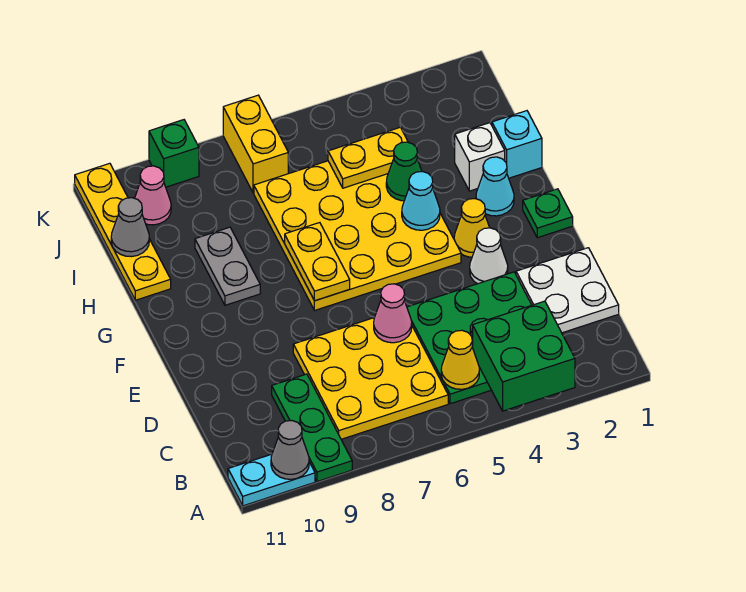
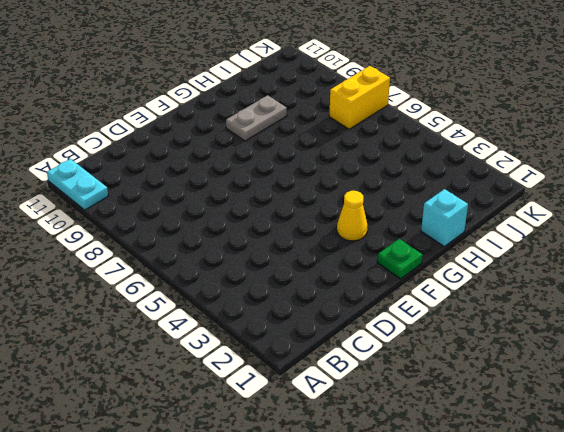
none -> green 1x3 plate [272,374,352,482]
none -> green 3x3 plate [407,272,531,404]
none -> yellow 3x3 plate [293,318,448,439]

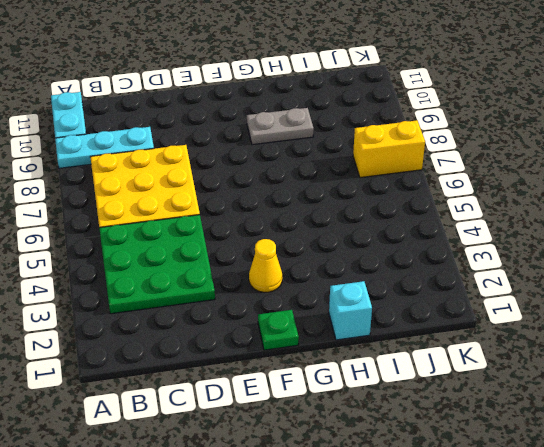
cyan 1x3 plate [55,127,154,168] -> green 1x3 plate [272,374,352,482]
none -> white 2x2 plate [516,248,619,333]
none -> white 1x1 cone [470,228,508,284]
none -> yellow 4x4 plate [254,161,461,310]

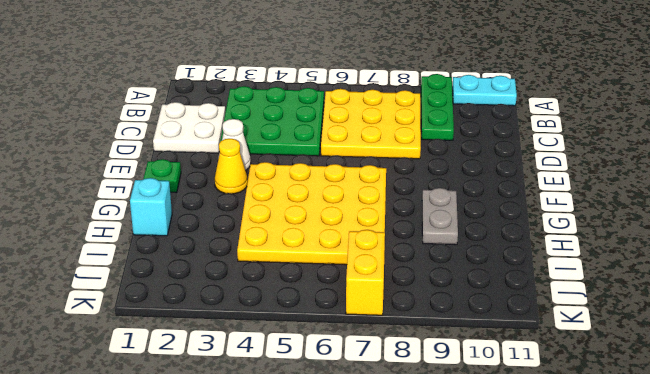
none -> cyan 1x1 cone [476,157,514,216]
none -> white 1x1 brick [455,123,505,191]
none -> yellow 1x4 plate [75,163,171,300]

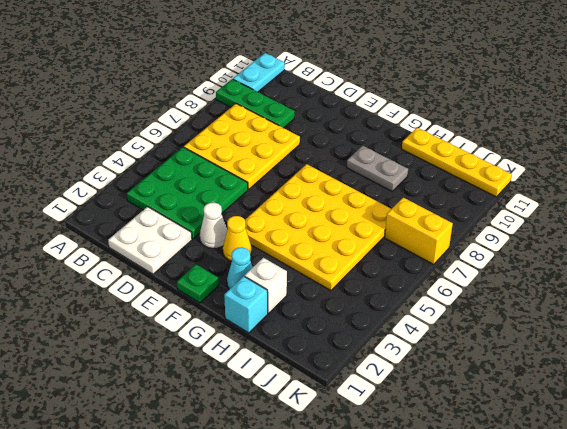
none -> pink 1x1 cone [135,166,171,225]
none -> green 1x1 brick [149,120,199,187]
none -> green 2x2 brick [473,301,575,411]

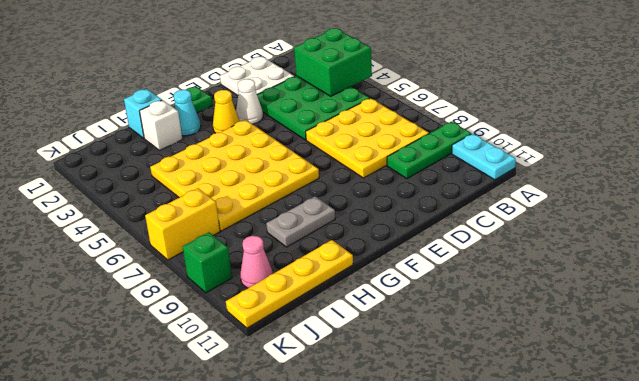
none -> grey 1x1 cone [271,421,309,479]
none -> yellow 1x1 cone [441,330,479,389]
none -> pink 1x1 cone [374,284,412,343]

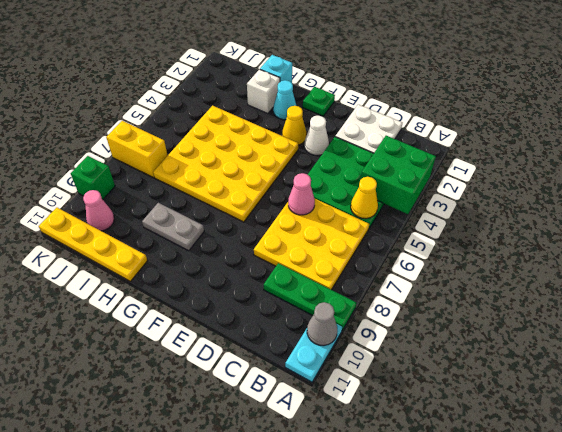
none -> yellow 1x2 plate [285,223,350,301]
none -> cyan 1x1 cone [402,171,440,230]
none -> green 1x1 cone [386,142,422,201]

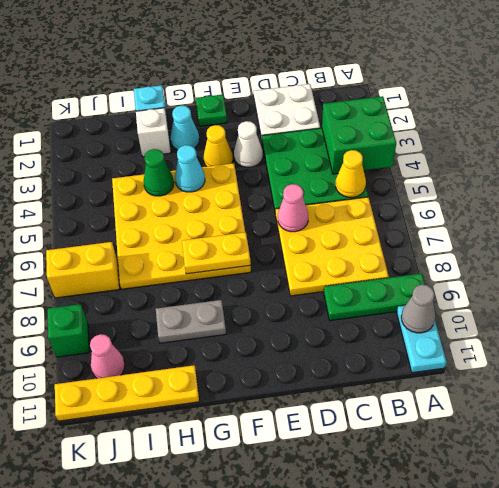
none -> yellow 1x2 plate [328,127,408,188]
none -> grey 1x1 cone [111,198,149,257]

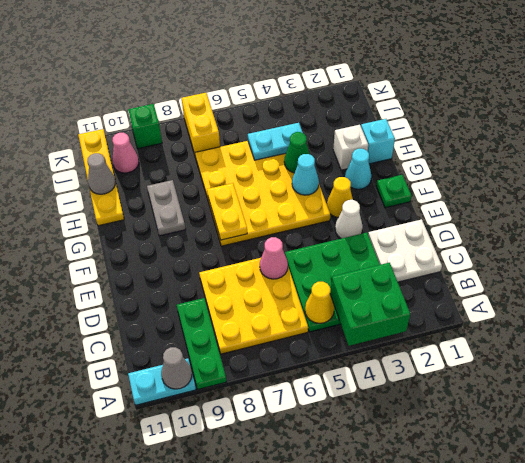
cyan 1x2 plate [248,123,303,160] -> yellow 1x2 plate [328,127,408,188]

